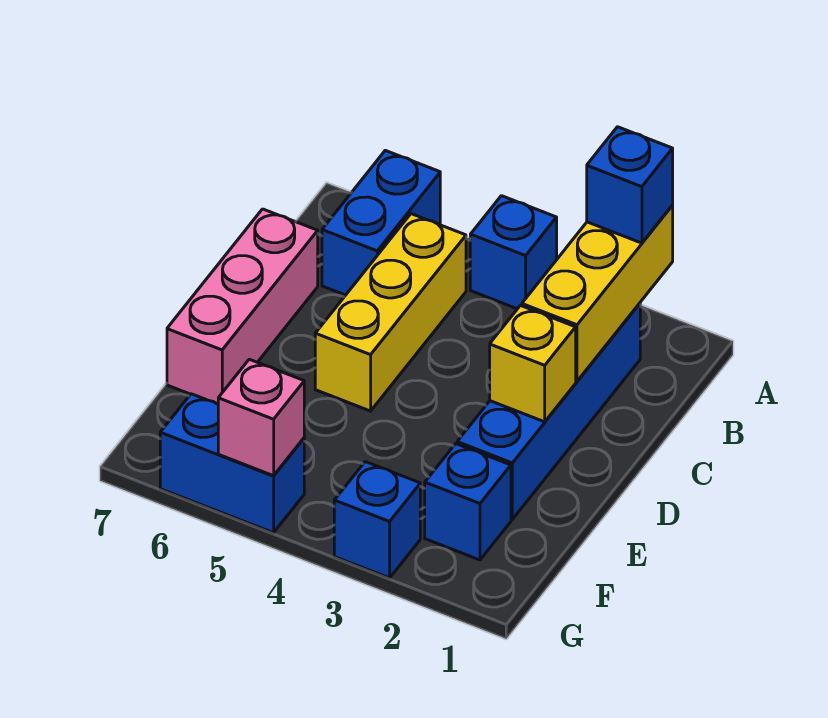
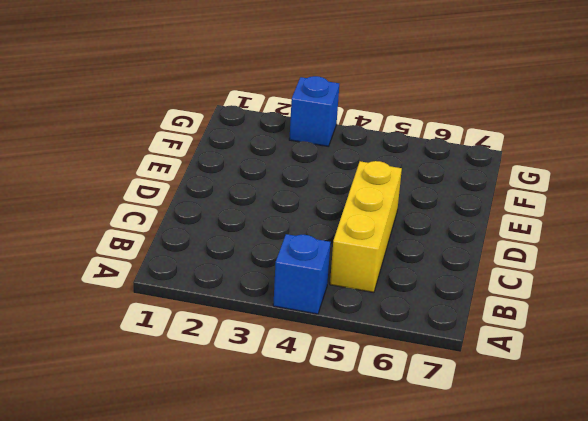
none -> blue 1x2 brick [322,150,440,295]
none -> blue 1x4 brick [457,303,640,519]
none -> pink 1x3 brick [167,209,318,404]

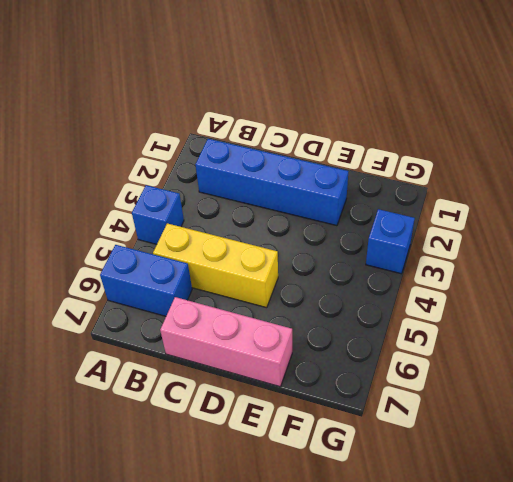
none -> blue 1x1 brick [425,444,511,560]
none -> blue 1x2 brick [160,394,304,533]
none -> yellow 1x3 brick [522,206,673,381]

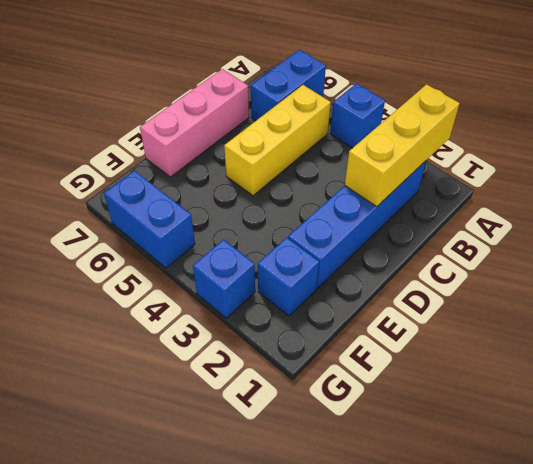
none -> yellow 1x1 brick [490,306,576,422]
none -> pink 1x1 brick [218,359,304,476]
none -> blue 1x1 brick [587,127,673,243]

